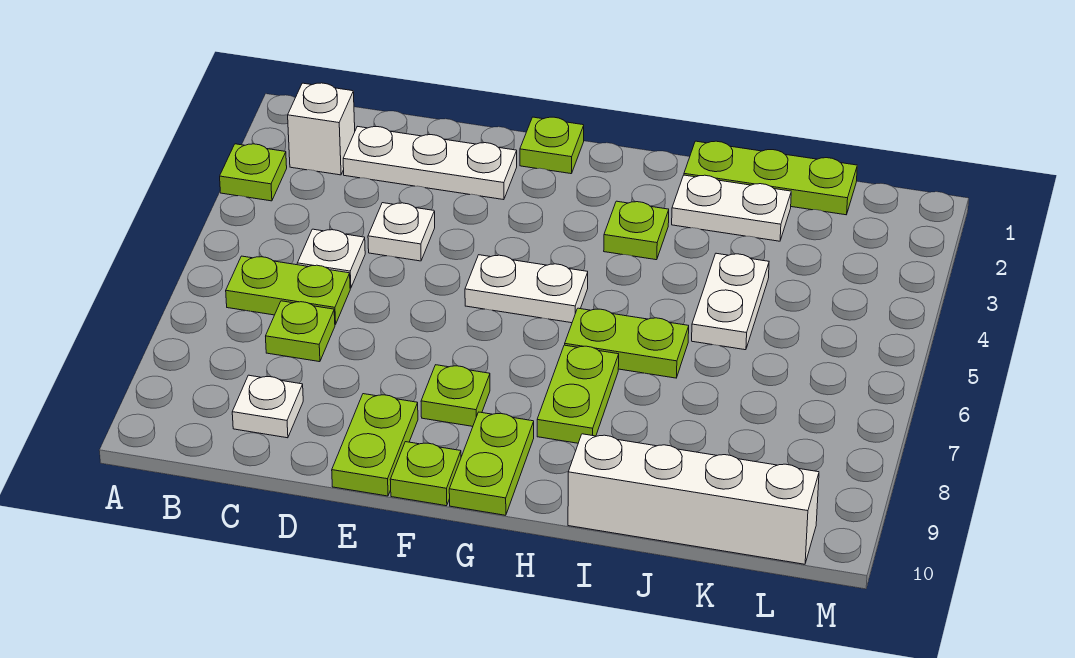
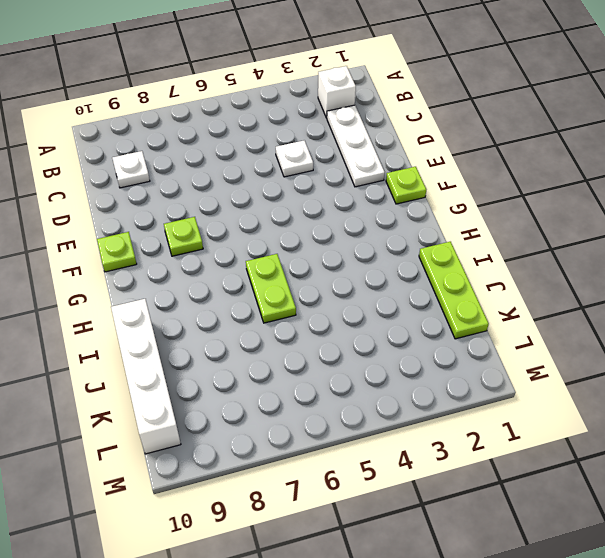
none -> lime 1x1 plate [220,144,287,201]
none -> lime 1x2 plate [226,256,350,325]
none -> white 1x1 plate [297,229,365,288]

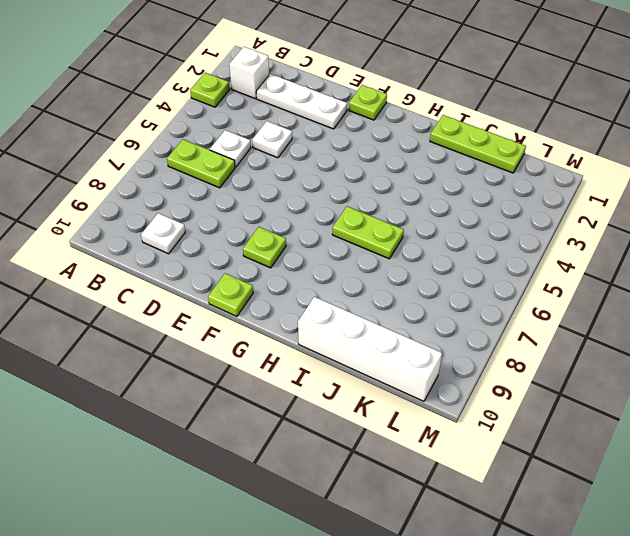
none -> lime 1x1 plate [266,301,335,362]
none -> lime 1x2 plate [332,394,418,496]
none -> white 1x2 plate [465,255,588,323]

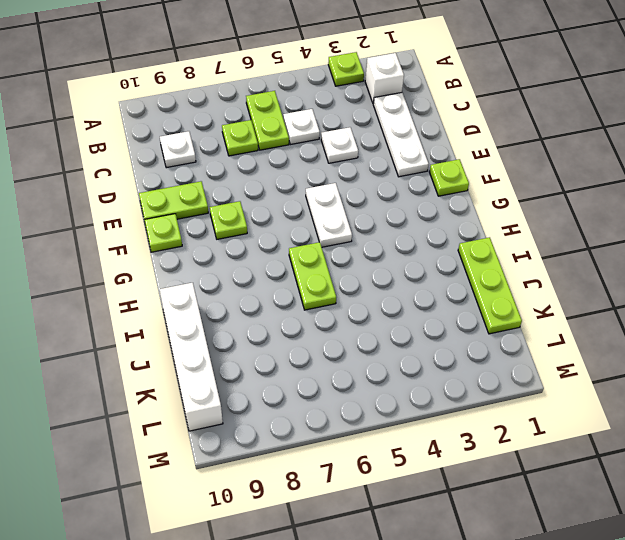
none -> lime 1x2 plate [449,412,534,515]
none -> lime 1x1 plate [604,201,669,260]
none -> lime 1x2 plate [537,345,619,443]

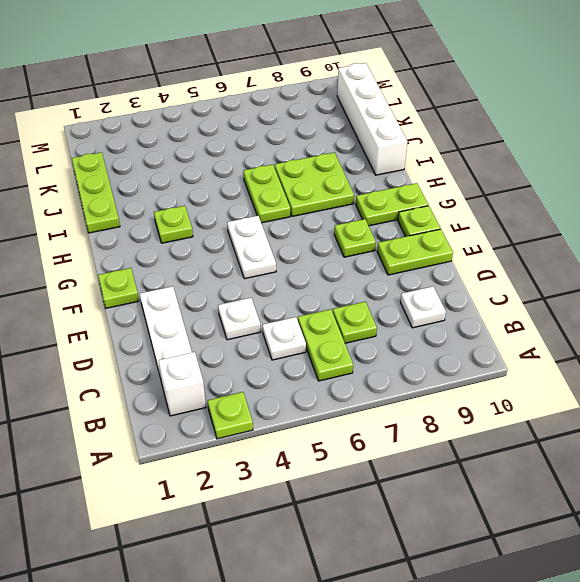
lime 2x2 plate [275,152,354,216] -> lime 1x2 plate [537,345,619,443]
none -> white 1x2 plate [672,175,791,241]
none -> white 1x2 plate [692,253,769,350]

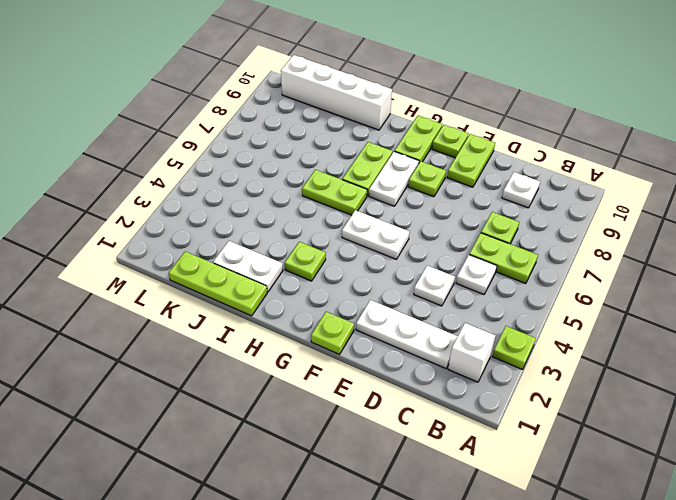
white 1x2 plate [369,152,419,206] -> white 1x2 plate moved to [692,253,769,350]

